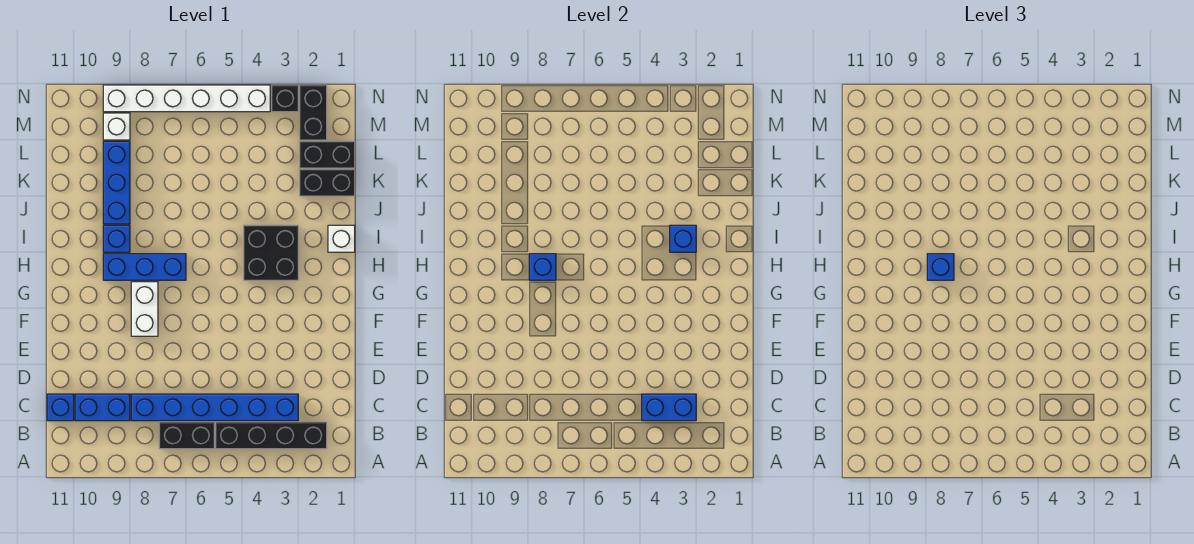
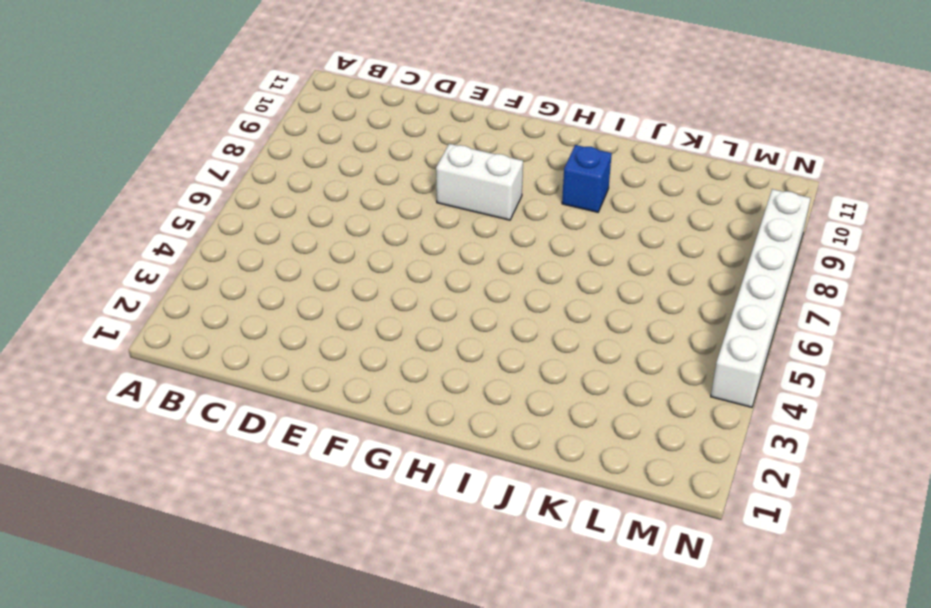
none -> black 1x4 brick [216,422,327,449]
none -> black 1x2 brick [159,422,214,449]
none -> blue 1x6 brick [131,394,298,421]

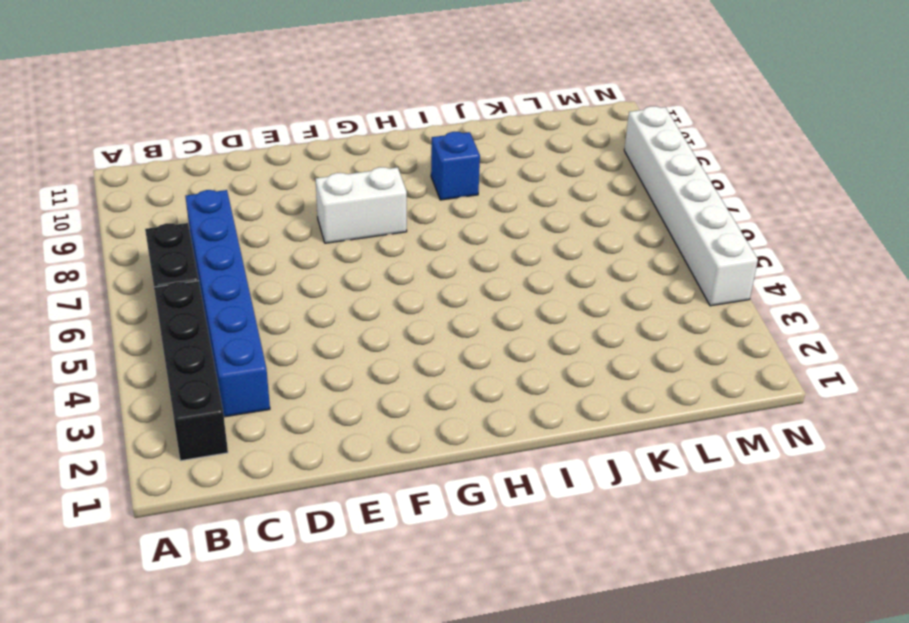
none -> blue 1x2 brick [75,394,130,421]
none -> blue 1x1 brick [47,394,74,421]
none -> black 2x2 brick [244,225,298,280]

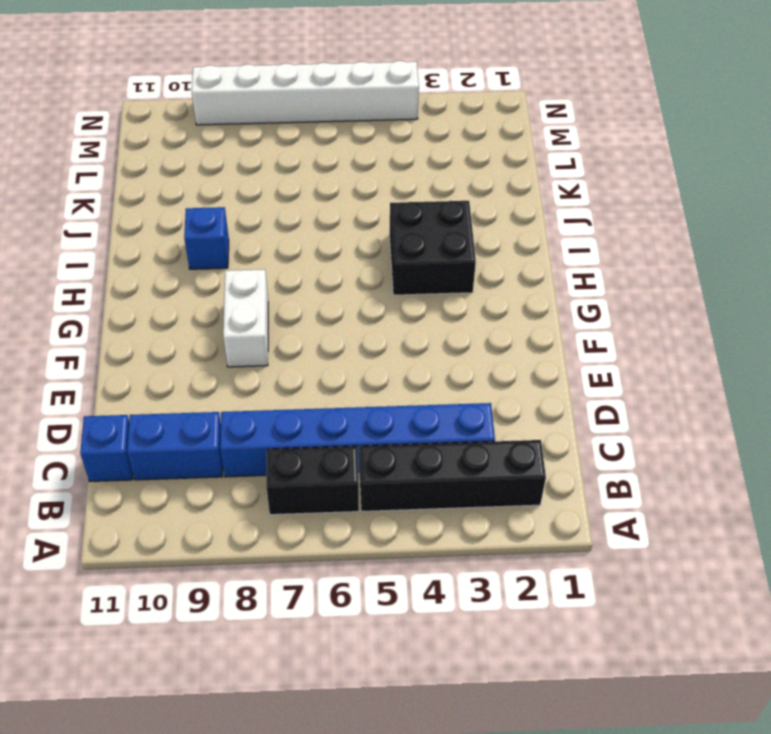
none -> blue 1x3 brick [103,254,186,280]
none -> white 1x1 brick [328,225,355,252]
none -> blue 1x3 brick [103,141,130,224]

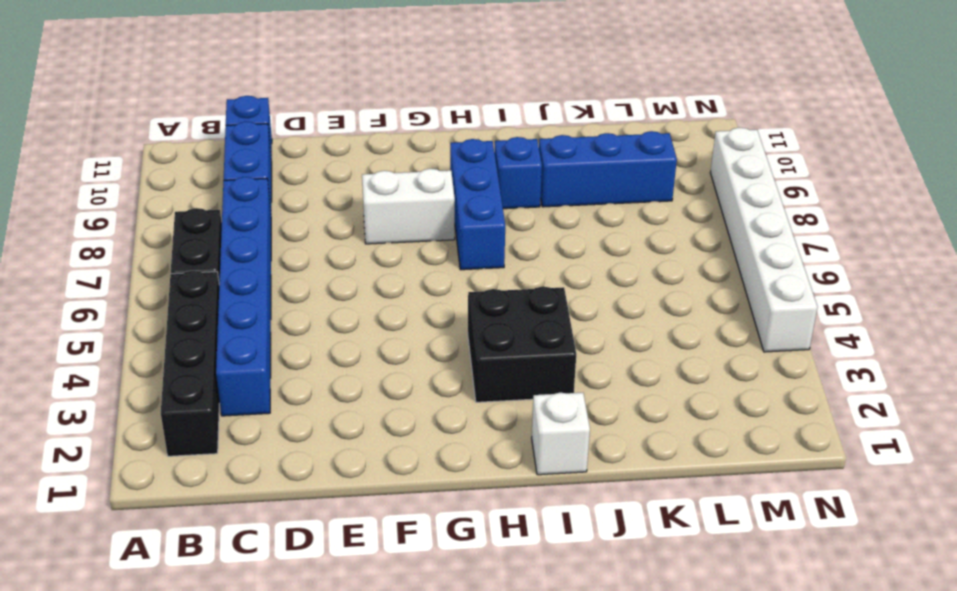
none -> black 1x2 brick [300,169,355,196]
none -> black 1x2 brick [300,141,355,168]
none -> black 1x2 brick [300,85,327,140]

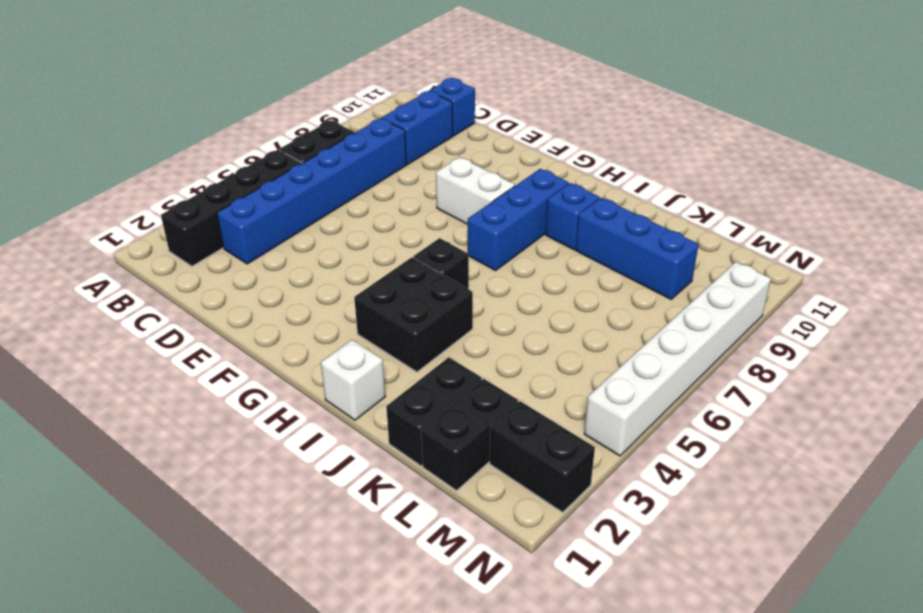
black 1x1 brick [413,238,469,289] -> black 1x1 brick moved to [272,85,298,112]
none -> white 1x1 brick [103,113,130,140]
none -> blue 1x2 brick [642,394,696,421]
none -> blue 1x1 brick [529,254,556,280]

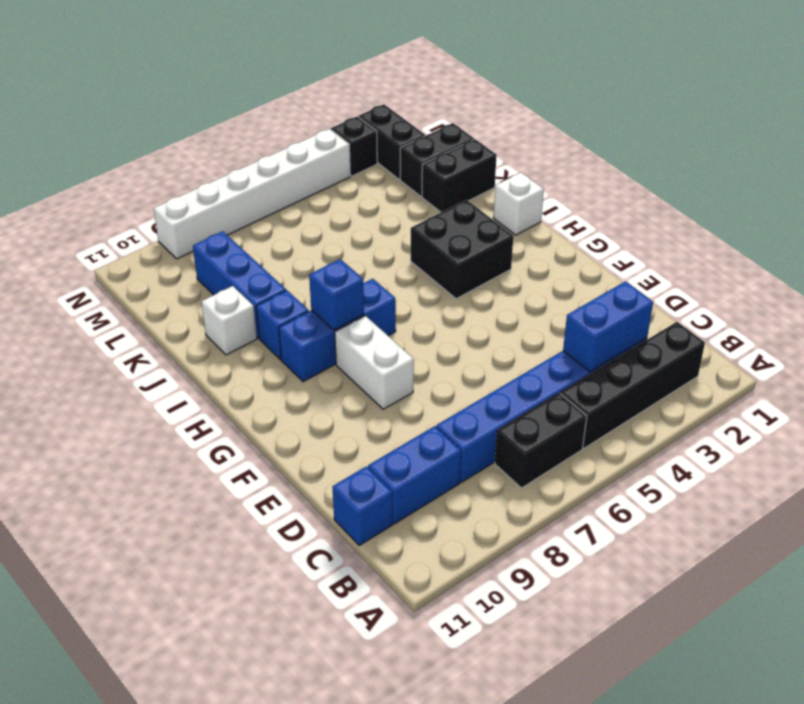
white 1x1 brick [202,286,257,355] -> white 1x1 brick moved to [103,113,130,140]
none -> blue 1x1 brick [670,225,696,252]
none -> blue 1x1 brick [927,254,954,280]

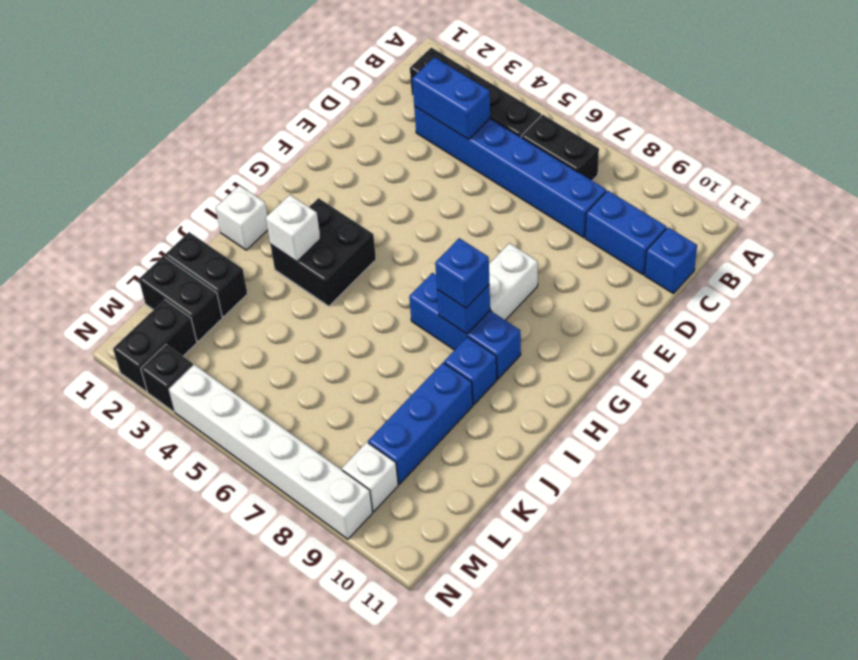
white 1x1 brick [266,195,320,262] -> blue 1x1 brick [670,225,696,252]

